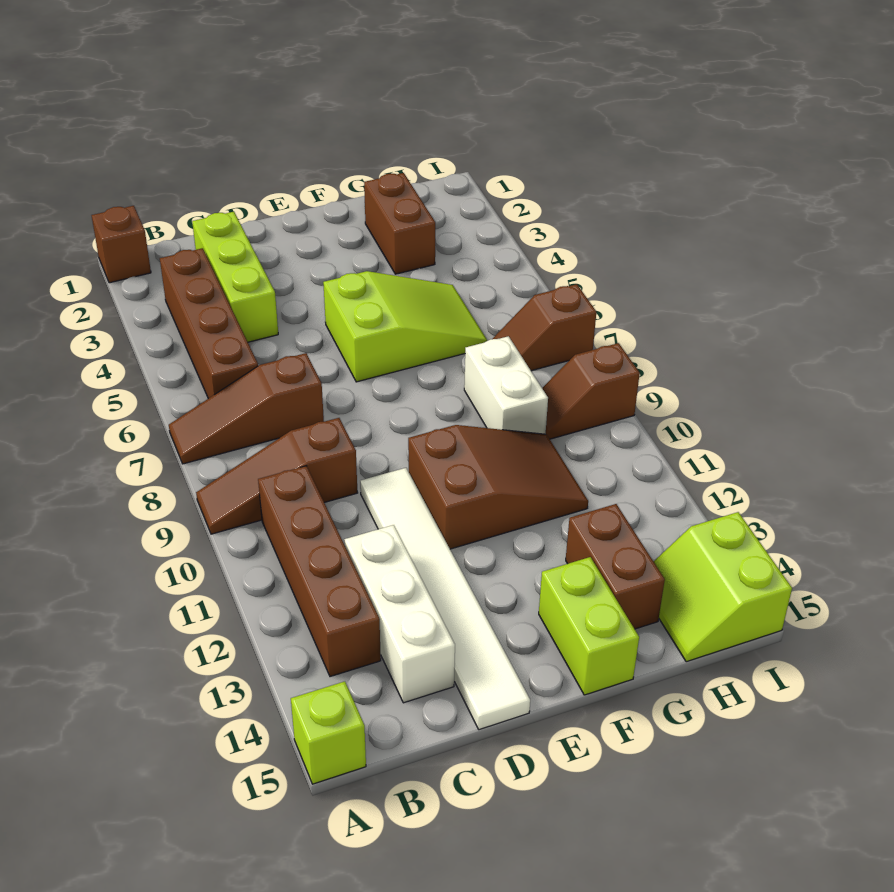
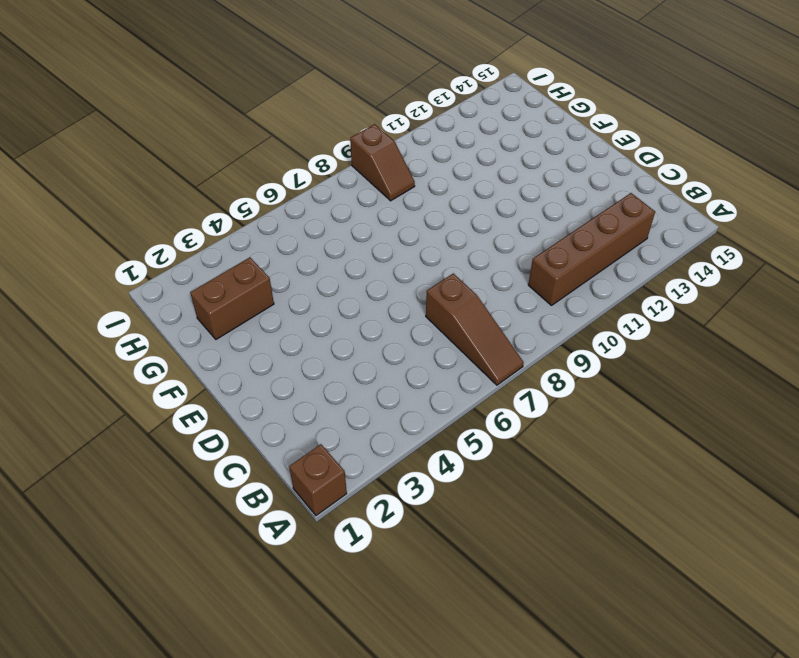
none -> brown 1x3 slope [196,418,358,534]
none -> lime 1x1 brick [291,681,366,784]
none -> brown 1x4 brick [160,248,258,399]

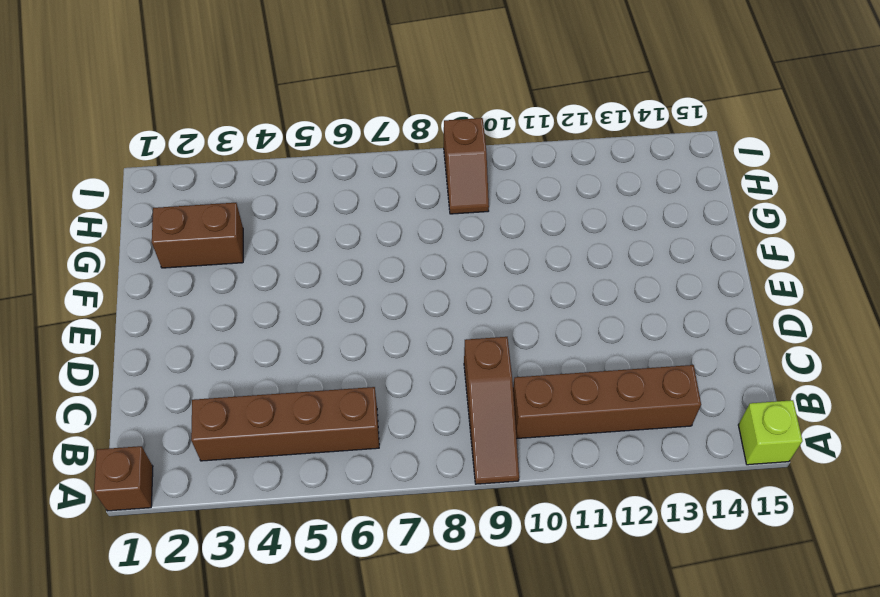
none -> brown 1x3 slope [169,353,324,464]
none -> lime 1x3 brick [192,212,278,342]
none -> white 1x3 brick [344,525,455,703]

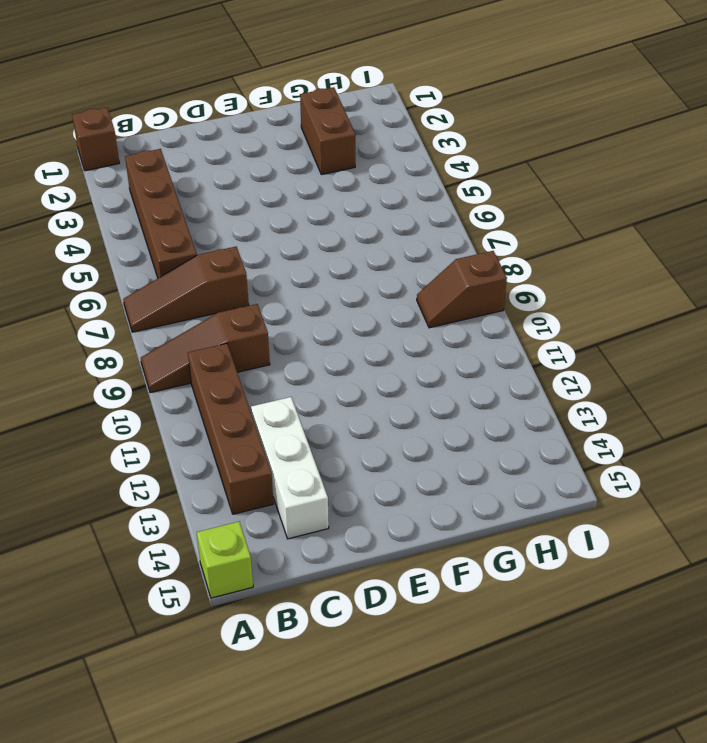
none -> lime 1x3 brick [192,212,278,342]
none -> white 1x6 tile [360,468,530,730]
none -> lime 2x3 slope [323,271,487,382]

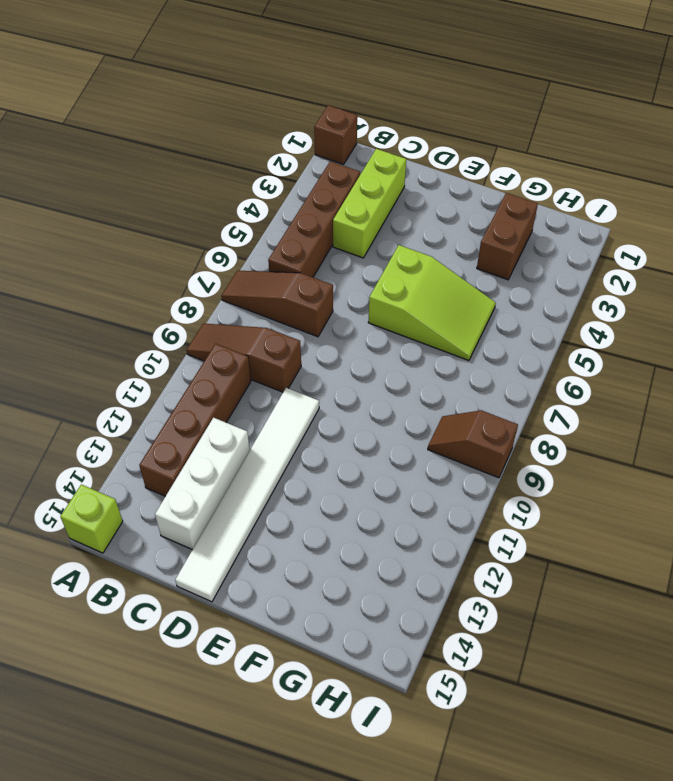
none -> brown 2x3 slope [408,425,588,549]
none -> lime 1x2 brick [539,557,639,695]
none -> white 1x2 brick [464,336,548,434]

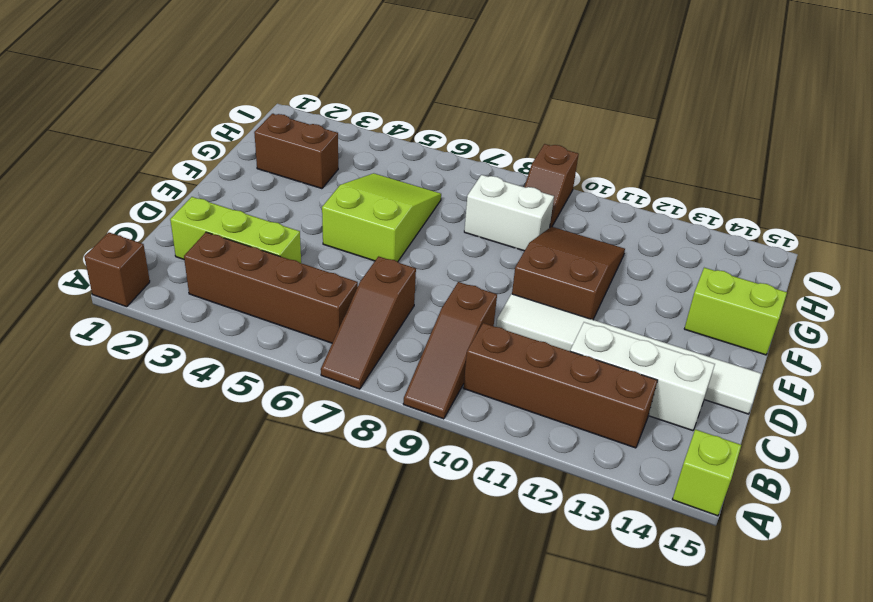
none -> brown 1x2 brick [566,504,665,629]
none -> brown 1x2 slope [493,284,596,371]
none -> lime 2x2 slope [654,512,792,662]

